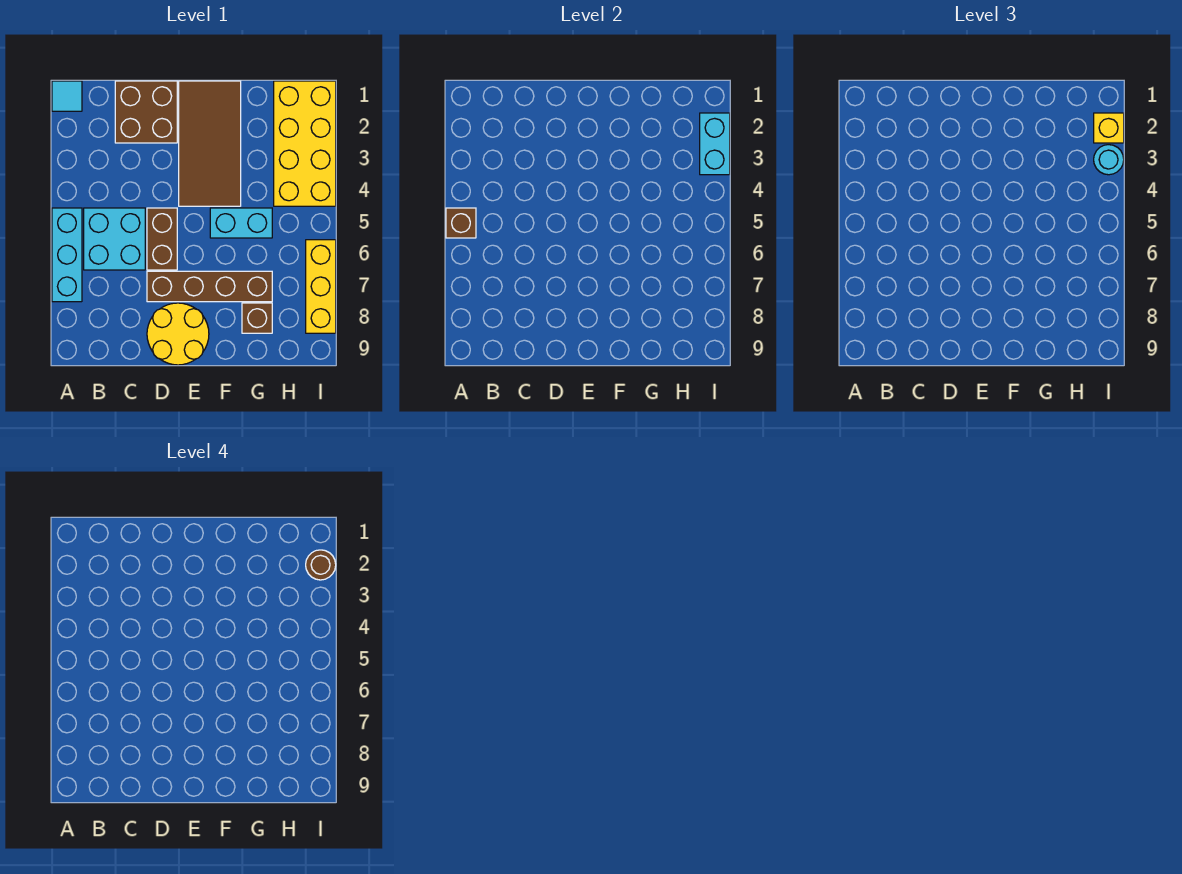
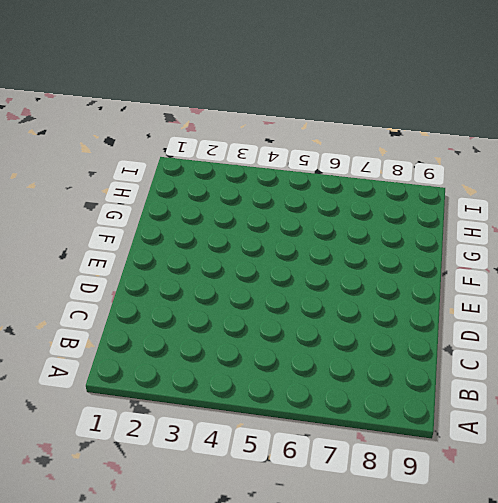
none -> cyan 1x1 tile [52,81,82,111]
none -> cyan 1x3 brick [52,208,82,302]
none -> cyan 2x2 brick [84,208,145,270]

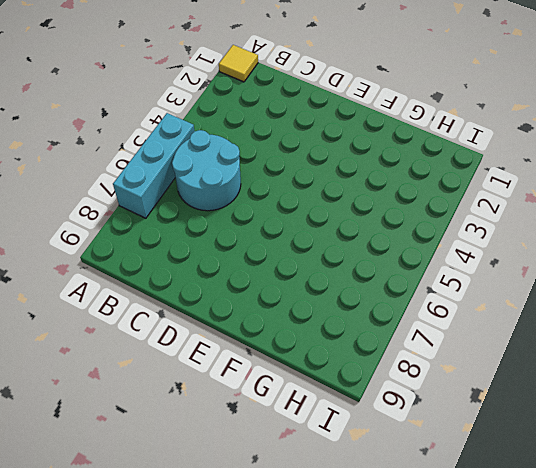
yellow 1x1 tile [219,45,258,82] -> cyan 1x1 tile [52,81,82,111]
cyan 2x2 round brick [172,130,241,211] -> cyan 2x2 brick [84,208,145,270]
none -> brown 2x2 brick [115,81,177,143]
none -> brown 1x2 brick [147,208,177,270]
none -> brown 1x4 brick [147,271,272,302]

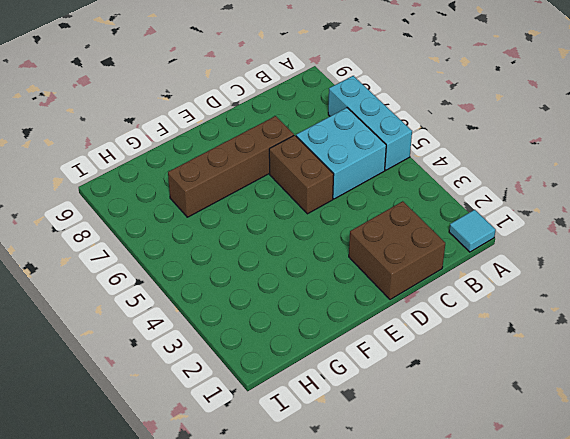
none -> yellow 2x2 round brick [147,303,209,365]
none -> brown 2x4 tile [179,81,241,206]
none -> cyan 1x2 brick [210,208,272,238]

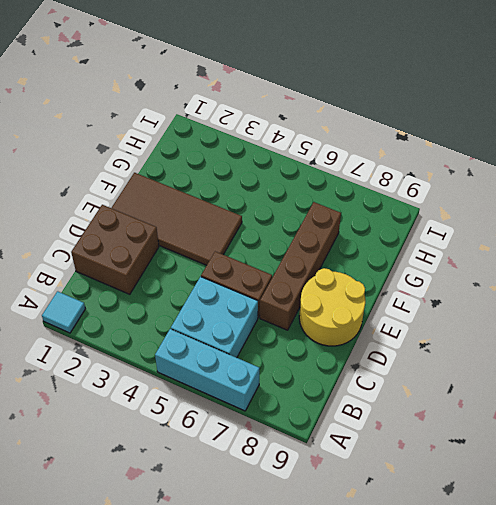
none -> cyan 1x2 brick [210,208,272,238]
none -> brown 1x1 brick [242,303,272,333]
none -> yellow 2x4 brick [274,81,336,206]

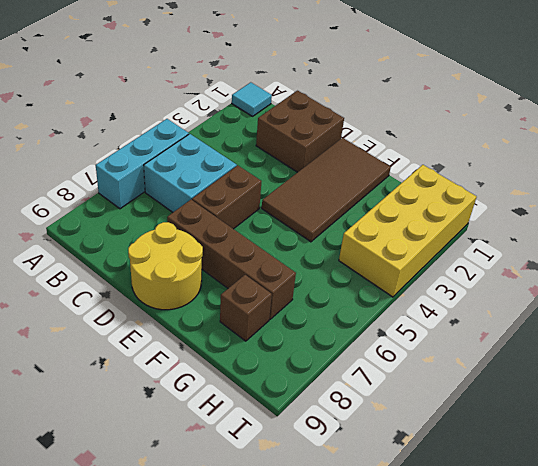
none -> cyan 1x2 brick [210,208,272,238]
none -> yellow 1x3 brick [306,240,336,333]
none -> brown 1x1 brick [446,208,476,238]

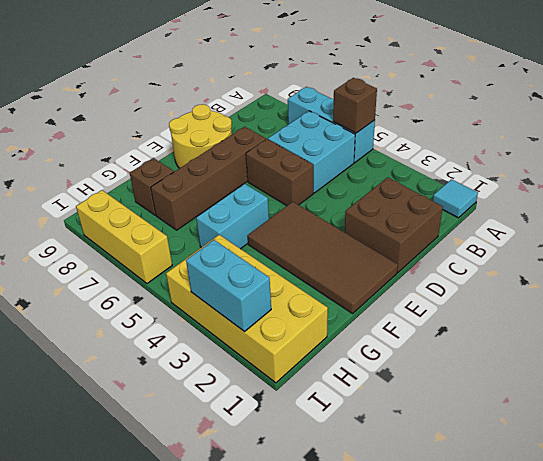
none -> yellow 1x1 brick [1094,113,1124,143]
none -> cyan 1x1 round brick [1094,145,1124,175]
none -> brown 1x1 round brick [306,550,336,580]

